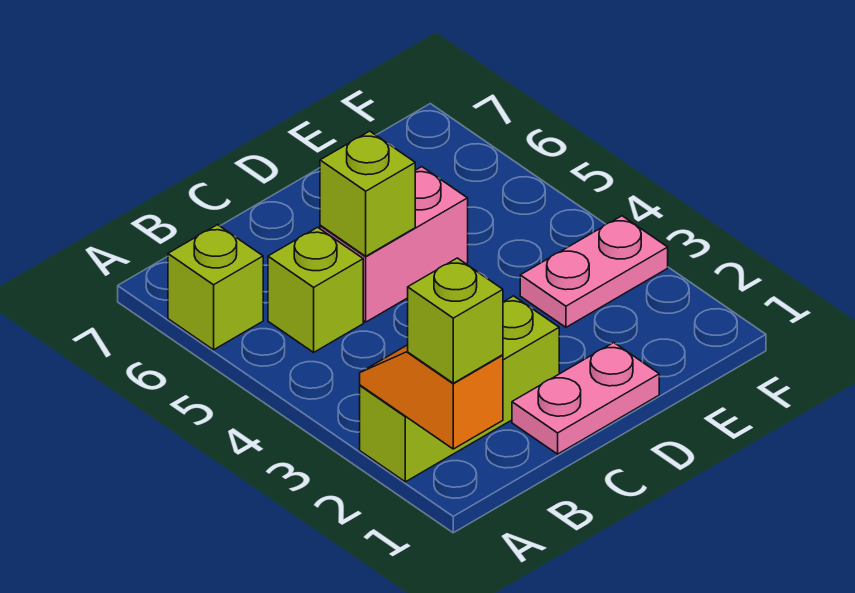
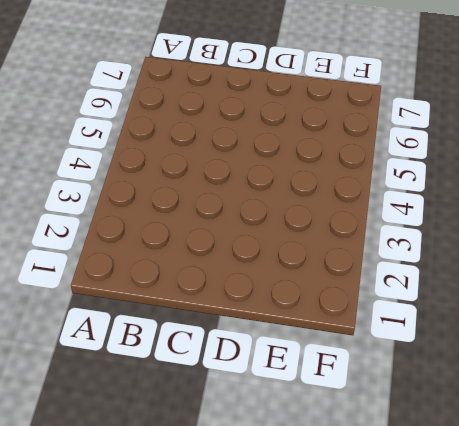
none -> lime 1x3 brick [360,296,559,482]
none -> lime 1x1 brick [168,225,263,350]

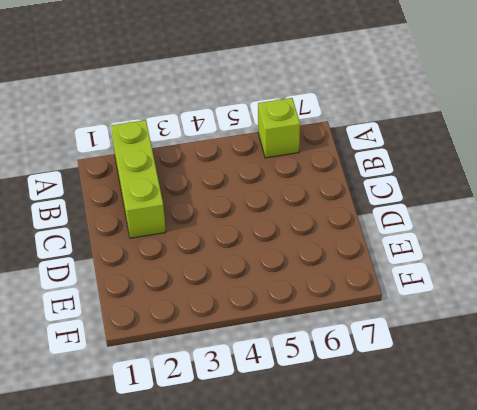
none -> lime 1x1 brick [268,227,363,352]
none -> pink 1x2 plate [512,343,659,454]

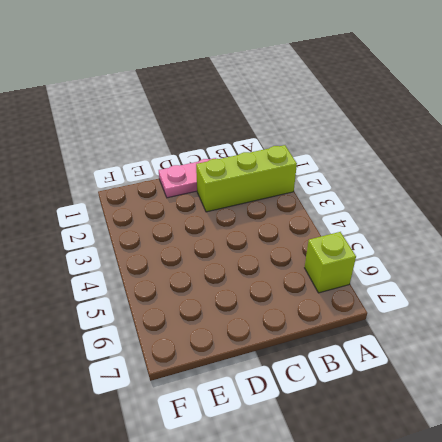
none -> lime 1x1 brick [268,227,363,352]
none -> pink 1x2 brick [320,167,468,322]

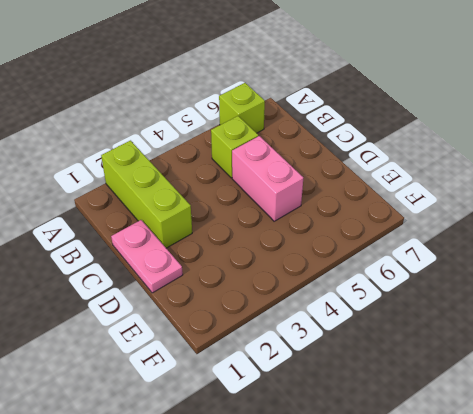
none -> pink 1x2 plate [520,216,668,327]
none -> orange 1x2 slope [360,345,503,449]

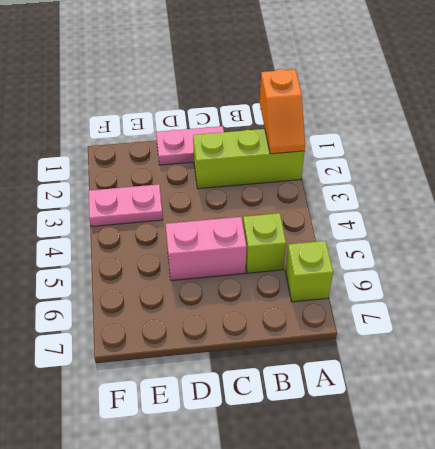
none -> lime 1x1 brick [320,131,415,256]
none -> lime 1x1 brick [408,258,503,383]

